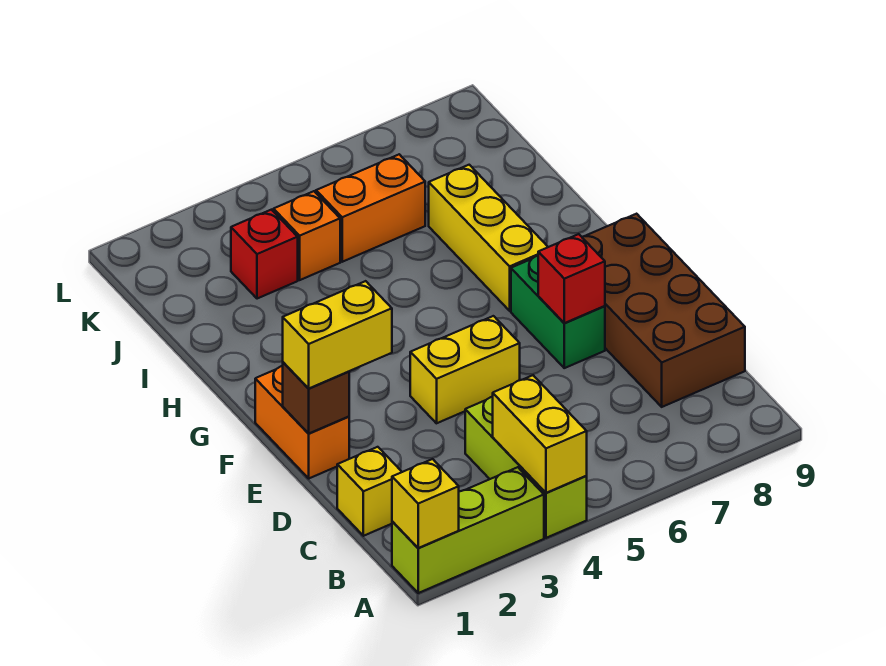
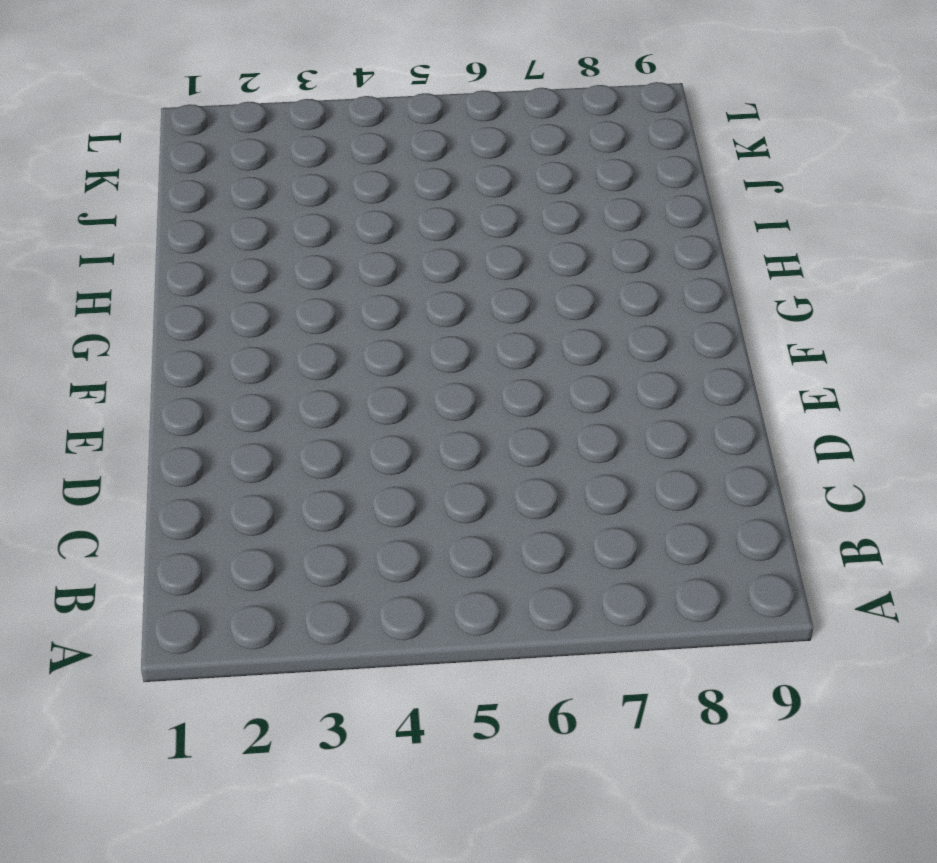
none -> lime 1x3 brick [392,467,544,593]
none -> lime 1x3 brick [465,397,587,538]
none -> yellow 1x1 brick [337,447,402,536]

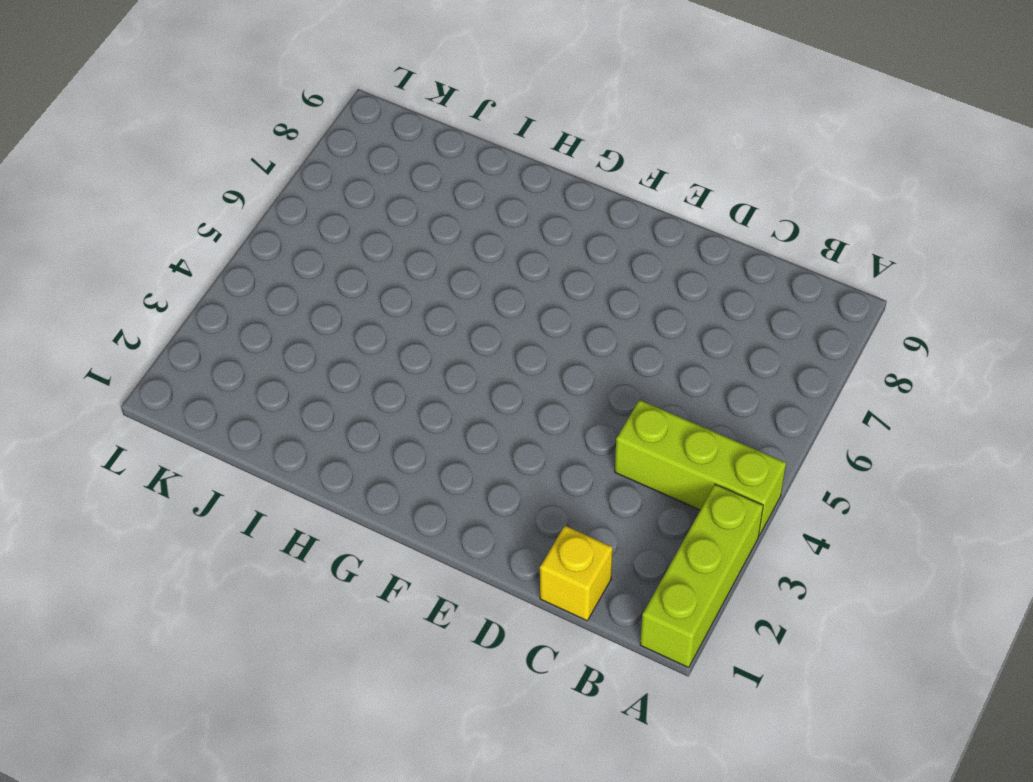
none -> brown 2x4 brick [582,214,745,407]
none -> orange 1x2 brick [255,366,349,478]
none -> yellow 1x2 brick [410,316,520,423]

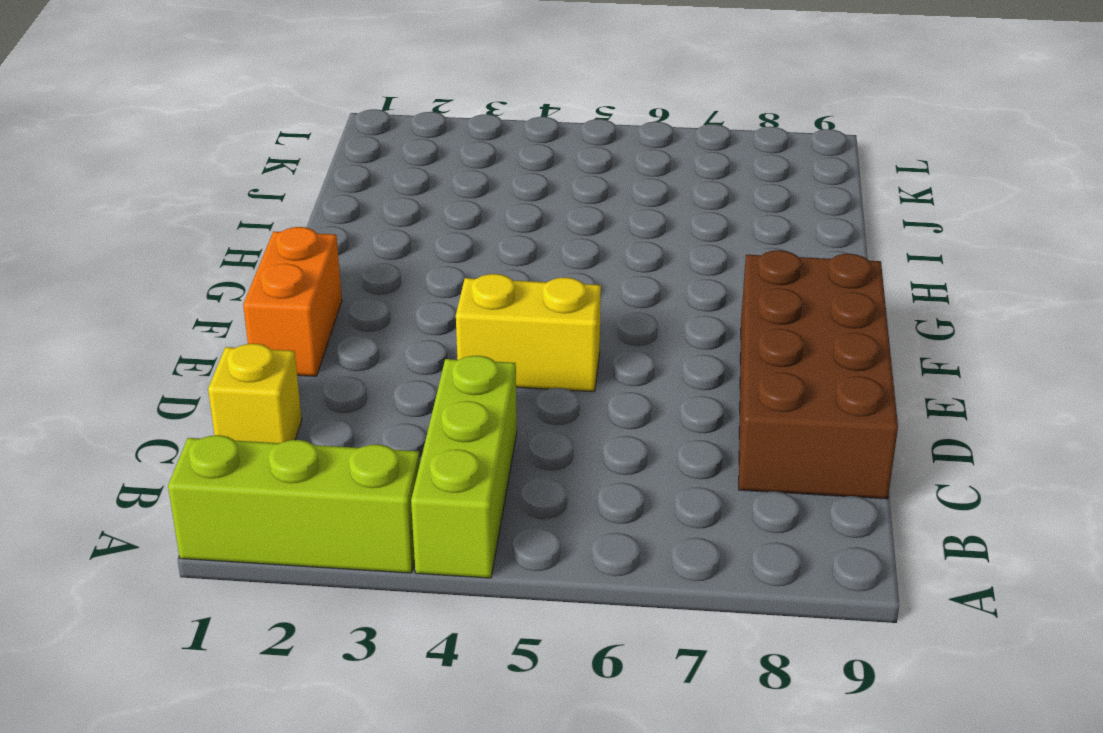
none -> green 1x2 brick [511,256,605,368]
none -> yellow 1x3 brick [429,165,548,311]
none -> red 1x1 brick [231,210,298,299]

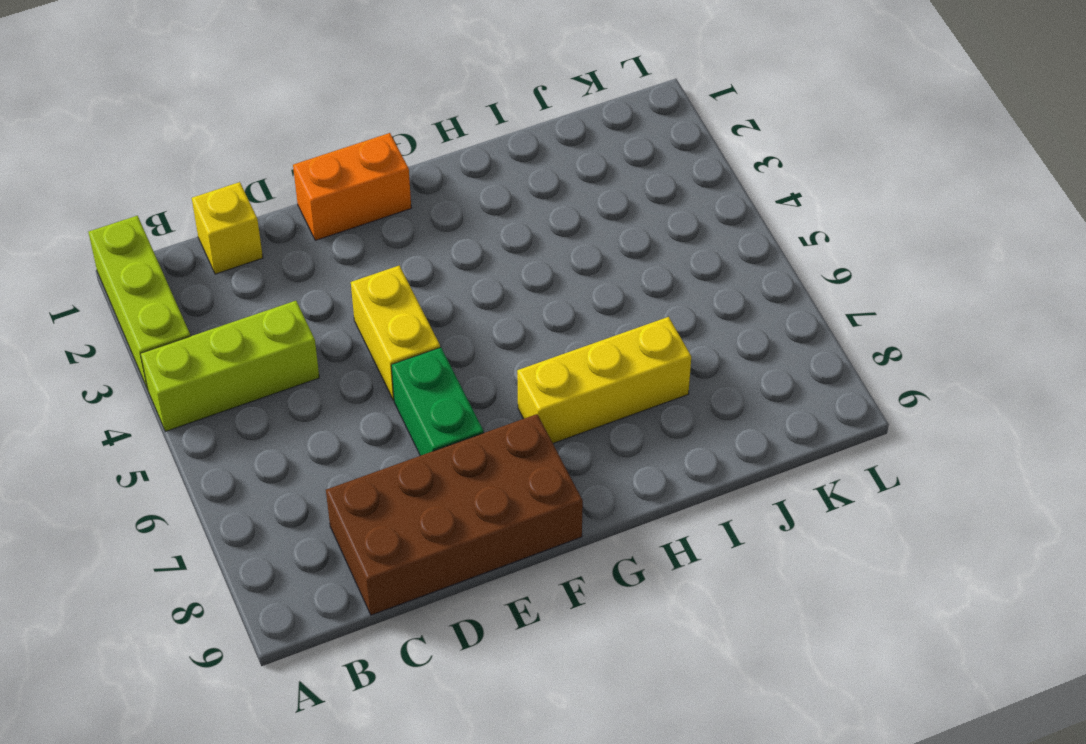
green 1x2 brick [391,347,484,456] -> green 1x2 brick turned to [511,256,605,368]
none -> red 1x1 brick [231,210,298,299]
none -> orange 1x1 brick [274,191,340,280]
none -> orange 1x2 brick [316,154,425,262]

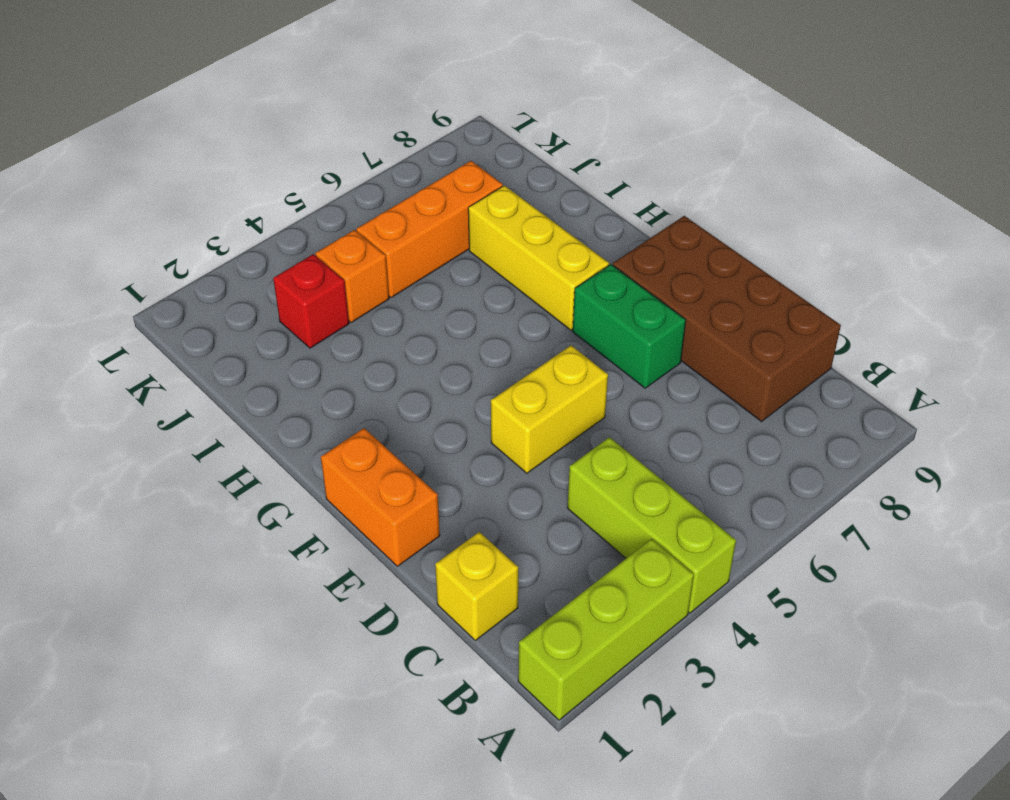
orange 1x3 brick [356,161,503,298] -> orange 1x2 brick [316,154,425,262]
none -> yellow 1x1 brick [392,459,459,548]
none -> yellow 1x2 brick [493,375,587,493]
none -> brown 1x1 brick [283,362,349,434]

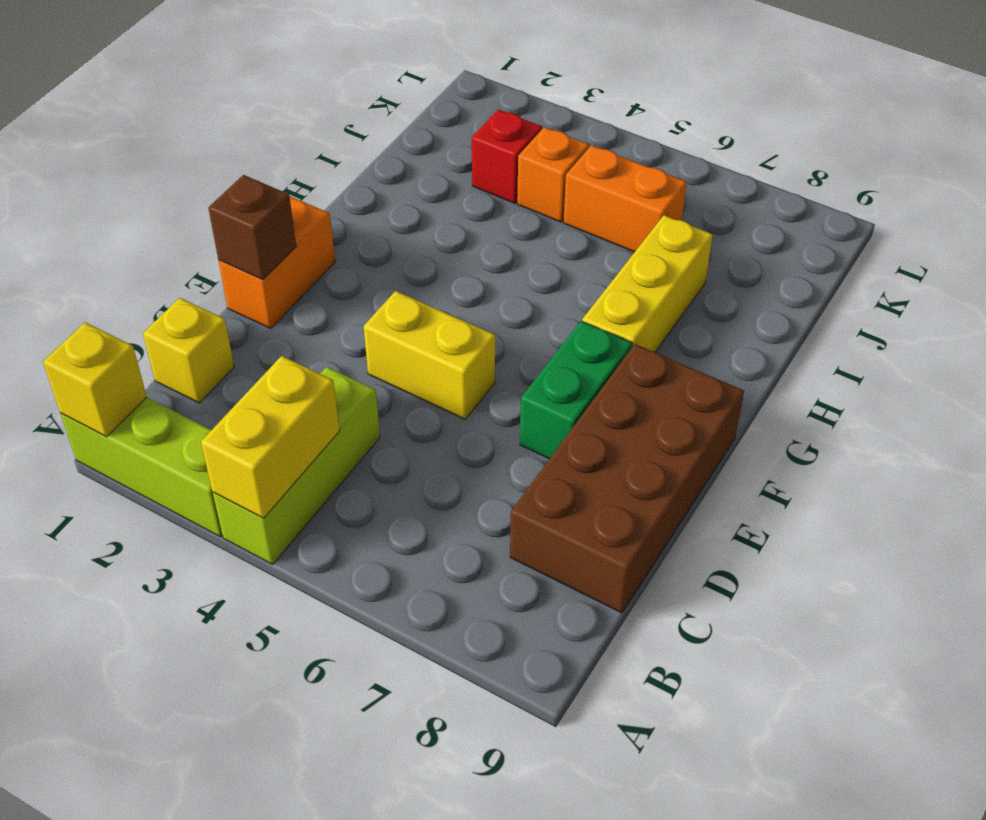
none -> red 1x1 brick [538,234,605,323]
none -> yellow 1x2 brick [283,281,392,389]

